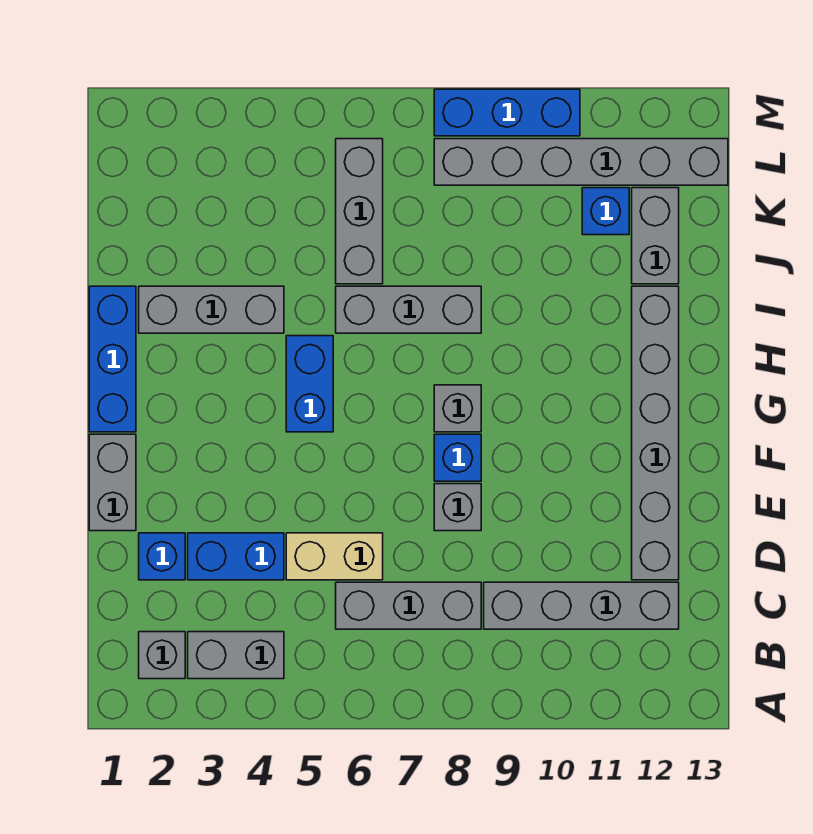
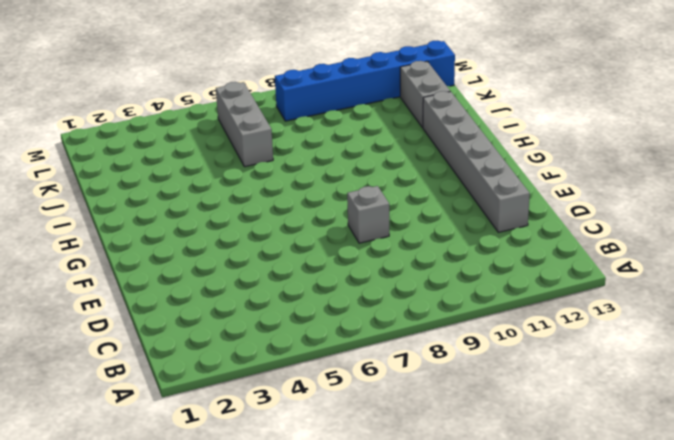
blue 1x6 brick [275,41,455,121] -> grey 1x6 brick [434,139,728,185]
none -> grey 1x1 brick [139,632,185,679]
none -> grey 1x2 brick [188,632,284,679]
none -> grey 1x3 brick [336,582,481,629]

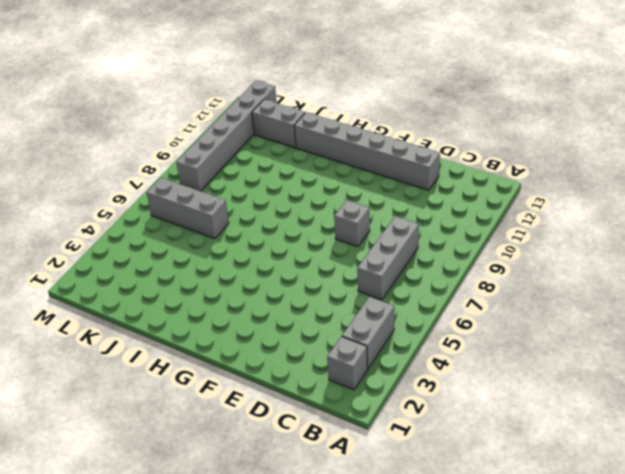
none -> grey 1x4 brick [484,582,679,629]
none -> blue 1x1 brick [139,533,185,580]
none -> blue 1x2 brick [188,533,284,580]

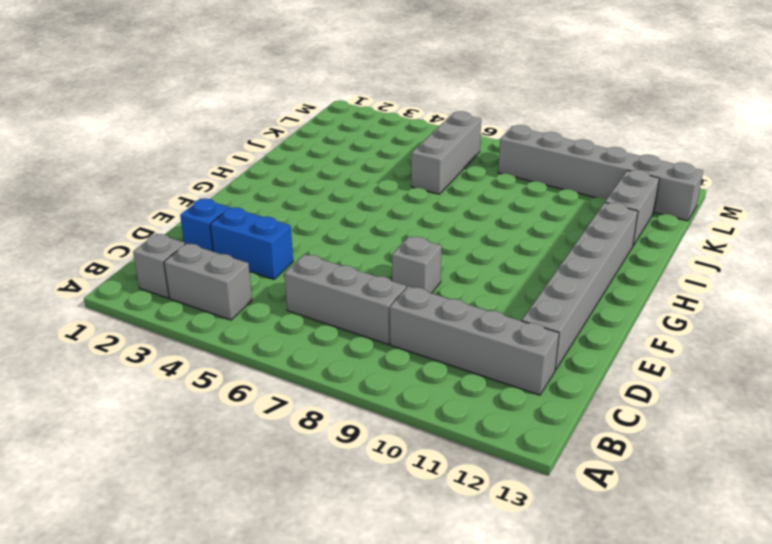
none -> tan 1x2 brick [286,533,383,580]
none -> grey 1x2 brick [89,434,136,531]
none -> blue 1x1 brick [434,434,481,481]

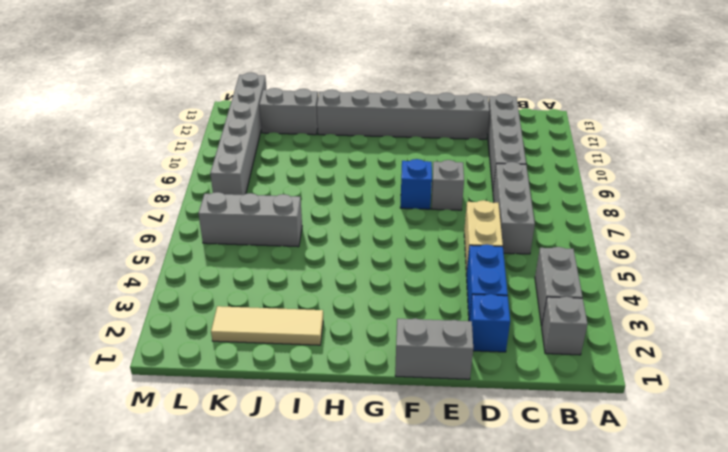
tan 1x3 tile [211,306,323,345] -> grey 1x3 brick [139,286,284,333]
none -> blue 1x3 brick [89,286,136,432]
none -> blue 1x2 brick [286,336,333,432]
none -> grey 1x1 brick [434,385,481,432]

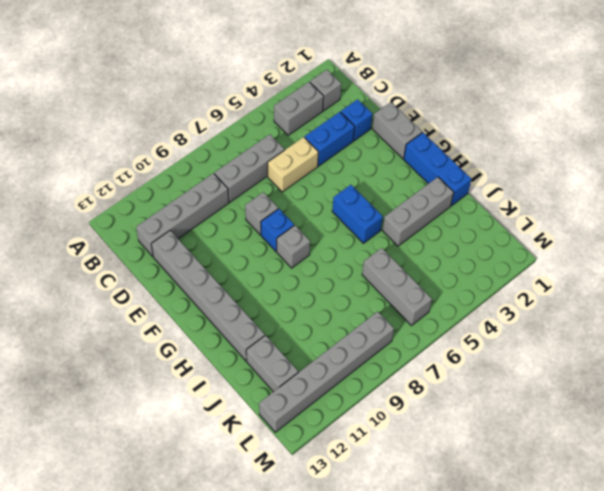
none -> grey 1x3 brick [336,286,481,333]
none -> blue 1x1 brick [582,188,629,235]
none -> blue 1x3 brick [434,89,580,136]

